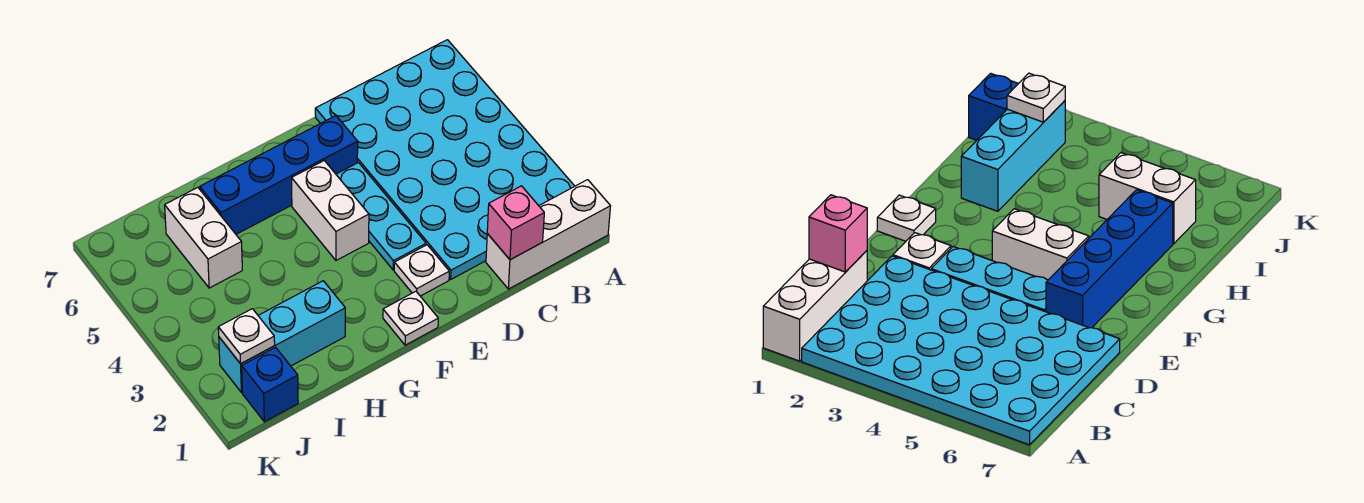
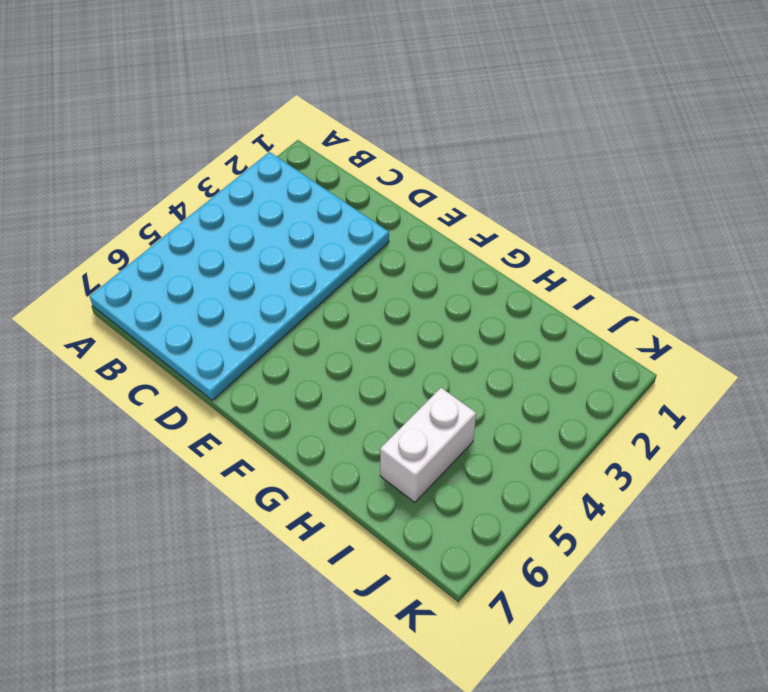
none -> white 1x3 brick [486,180,610,289]
none -> white 1x1 plate [394,245,449,296]
none -> cyan 1x3 plate [336,163,426,270]

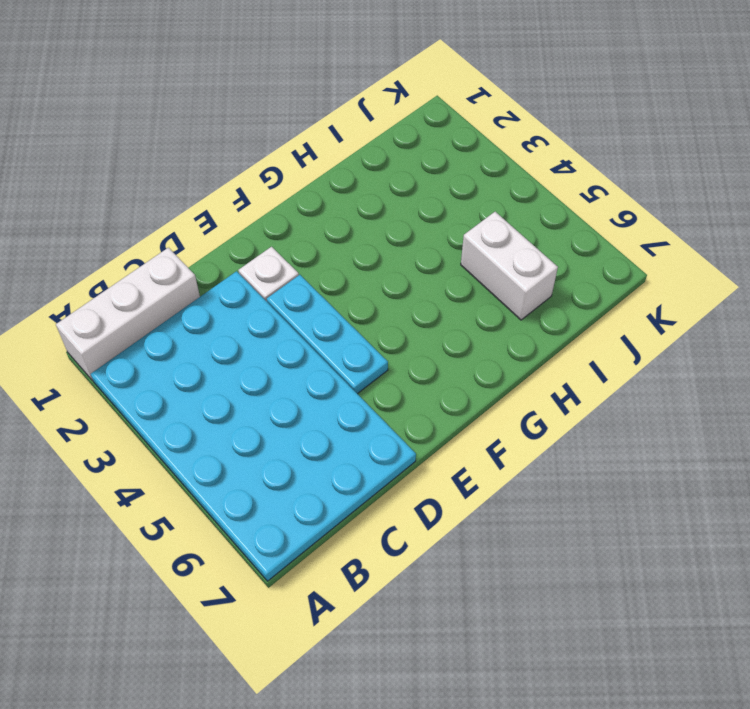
none -> blue 1x4 brick [200,116,358,234]
none -> white 1x1 plate [383,291,438,345]
none -> white 1x2 brick [292,161,369,260]

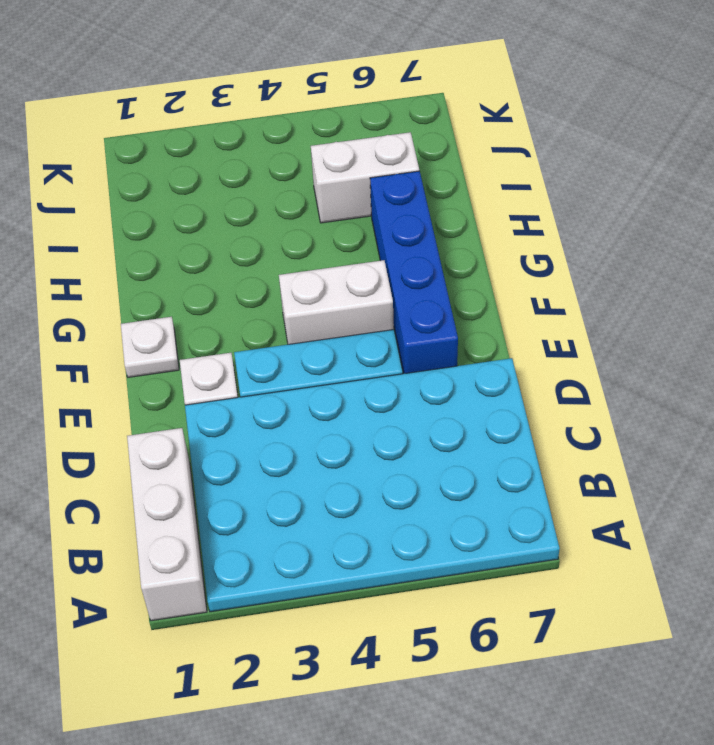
none -> cyan 1x3 brick [219,281,345,393]
none -> blue 1x1 brick [242,347,298,422]
none -> pink 1x1 brick [487,186,544,260]

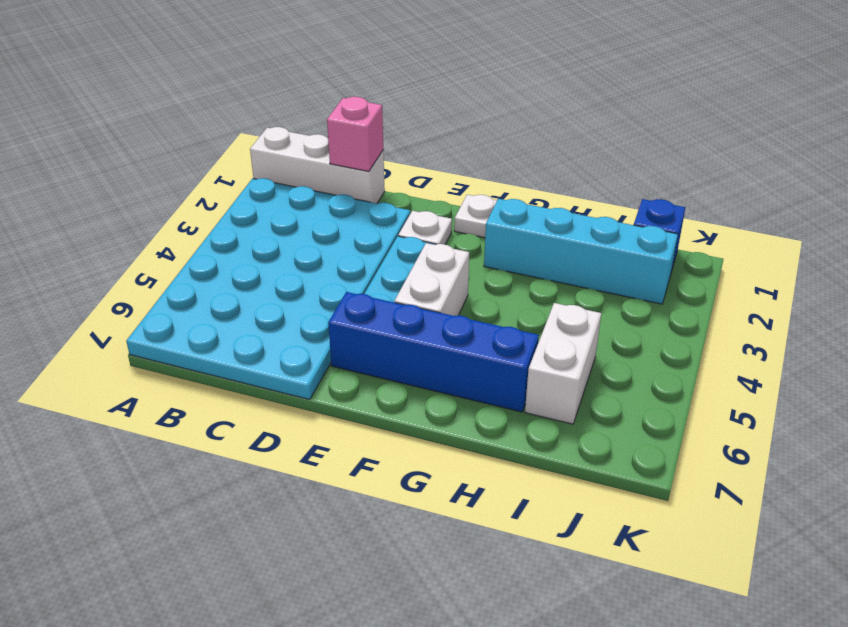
cyan 1x4 brick [484,199,678,304] -> cyan 1x3 brick [219,281,345,393]
none -> white 1x1 plate [218,309,275,364]

